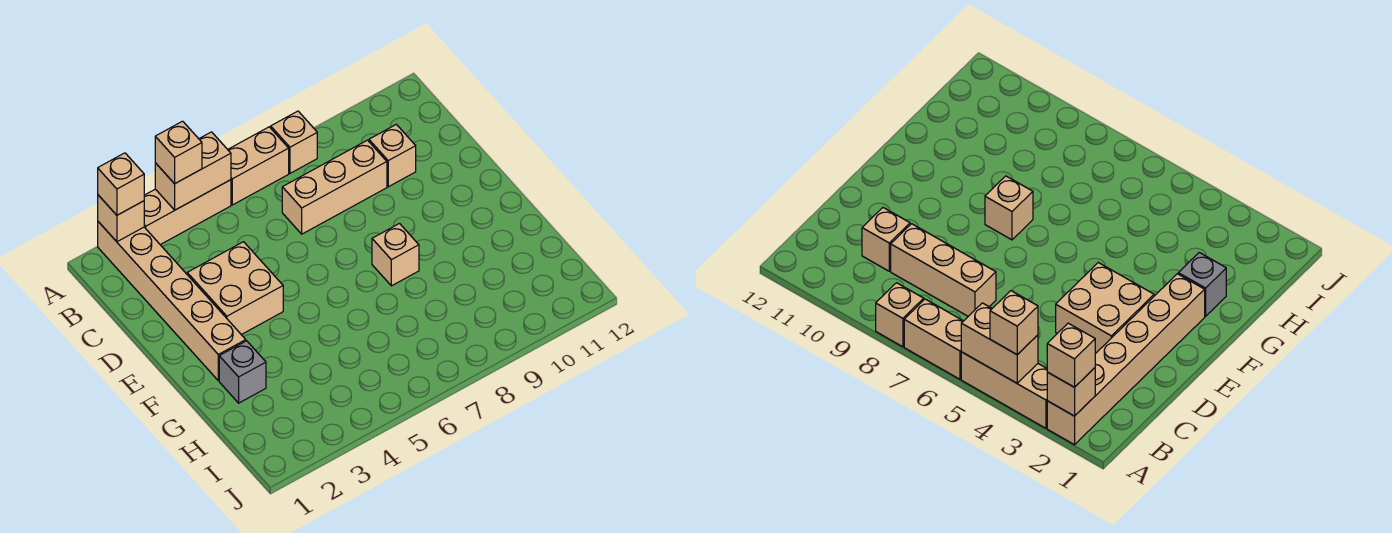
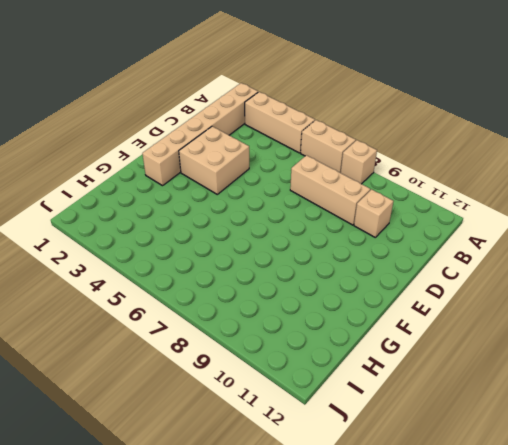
none -> tan 1x1 brick [372,224,419,286]
none -> grey 1x1 brick [219,341,266,403]
none -> tan 1x1 brick [98,195,144,242]

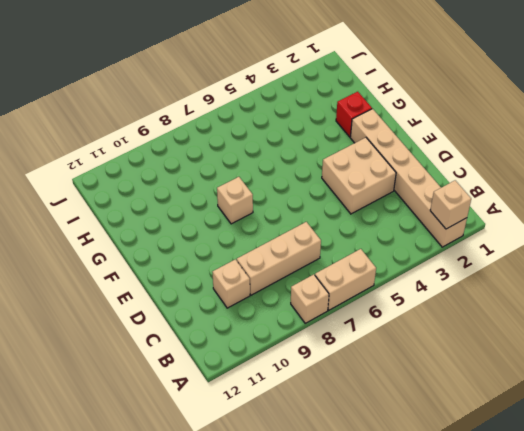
red 1x1 brick [336,92,372,137] -> grey 1x1 brick [219,341,266,403]
none -> tan 1x3 brick [144,180,231,245]
none -> tan 1x2 brick [155,132,231,210]
none -> tan 1x1 brick [98,153,144,215]

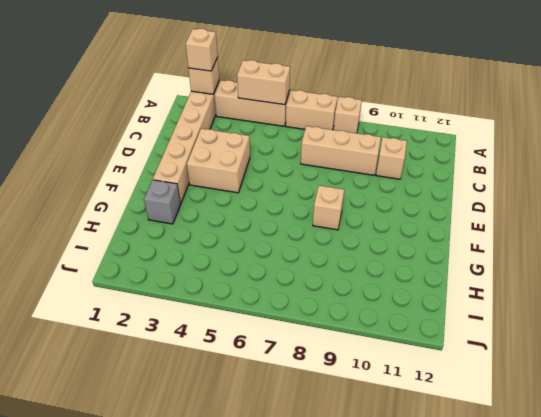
none -> tan 1x1 brick [155,121,202,184]

